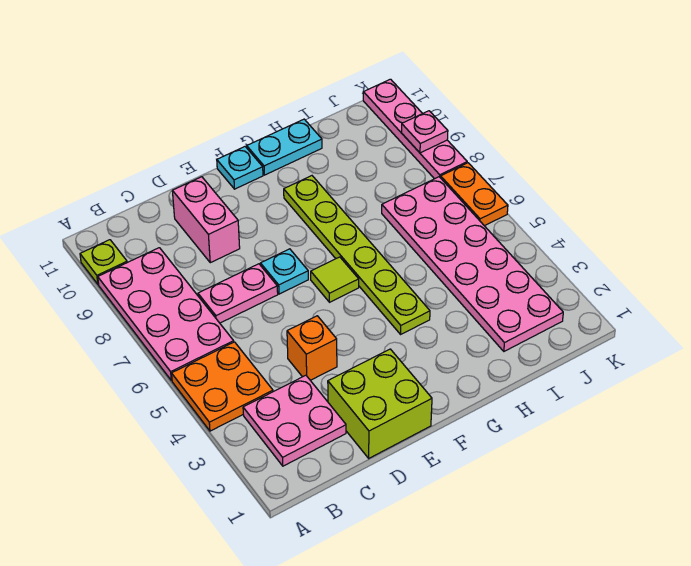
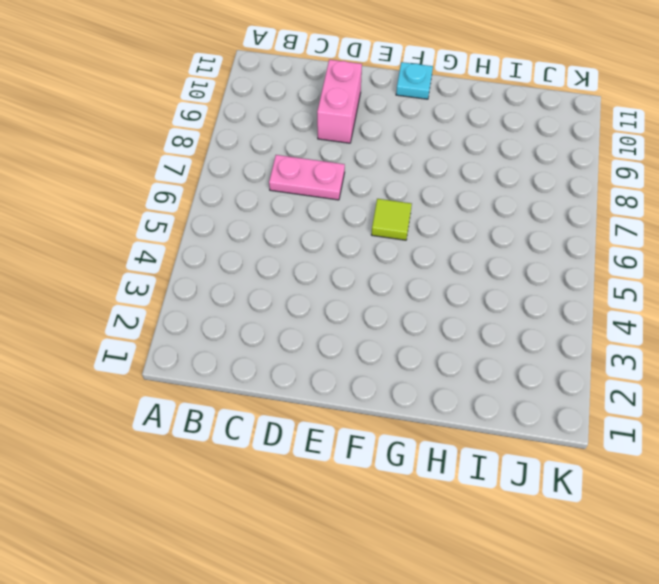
none -> orange 2x2 plate [172,342,273,431]
none -> pink 2x4 plate [98,248,234,381]
none -> lime 1x1 plate [80,240,127,284]

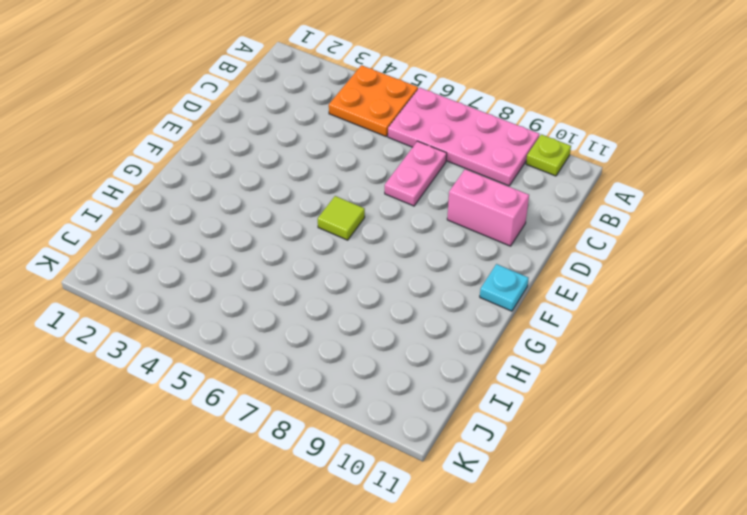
none -> pink 2x2 plate [243,375,346,466]
none -> lime 2x2 brick [328,349,432,458]
none -> orange 1x1 brick [287,316,337,380]

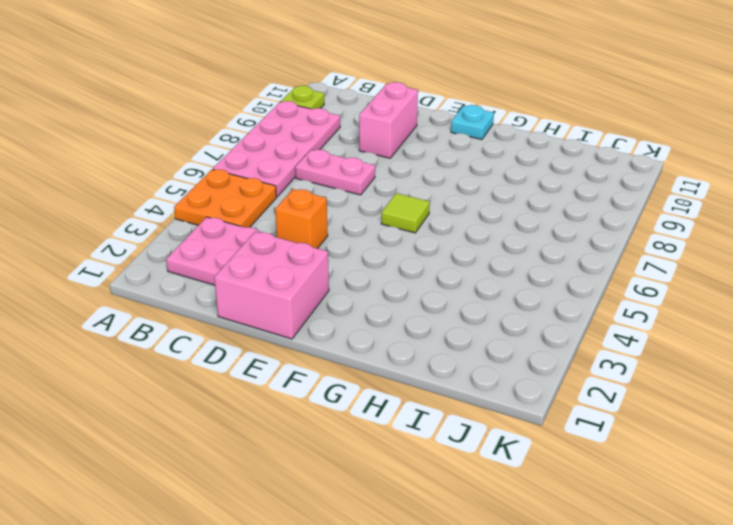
pink 2x2 brick [214,232,329,339] -> lime 2x2 brick [328,349,432,458]
none -> cyan 1x1 plate [261,249,308,294]
none -> lime 1x6 plate [284,176,430,334]
none -> cyan 1x2 plate [247,119,322,175]

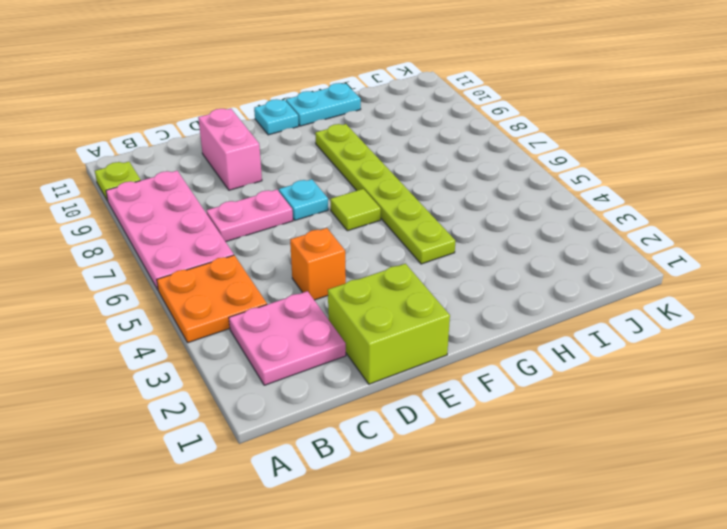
none -> pink 2x6 plate [382,177,563,351]
none -> orange 1x2 plate [441,163,508,226]
none -> pink 1x4 plate [363,79,467,179]

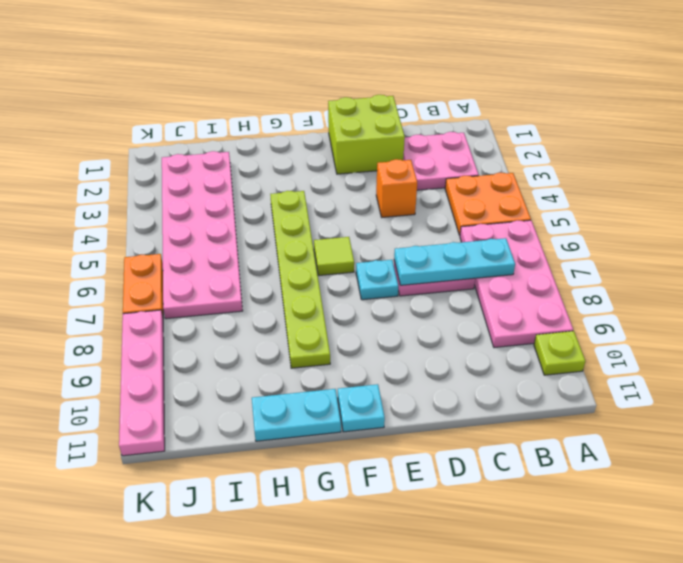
cyan 1x3 plate [394,238,515,285] -> none
none -> pink 1x2 brick [172,177,240,263]
none -> pink 1x1 plate [401,111,448,153]

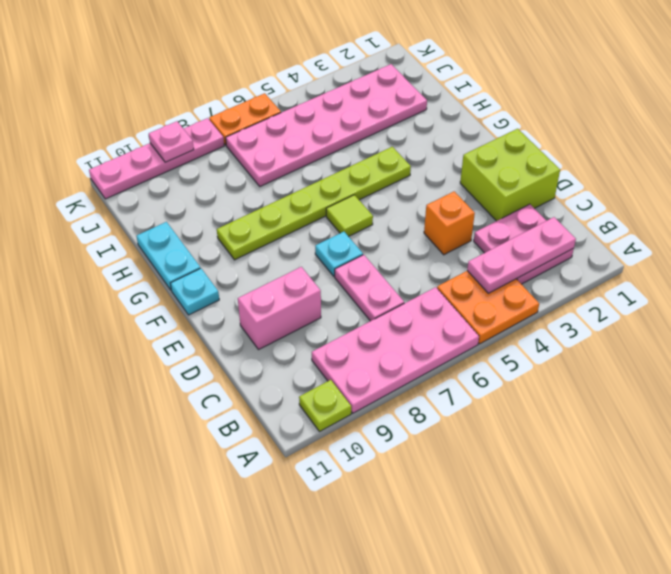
pink 1x3 plate [467,217,576,293] -> none

